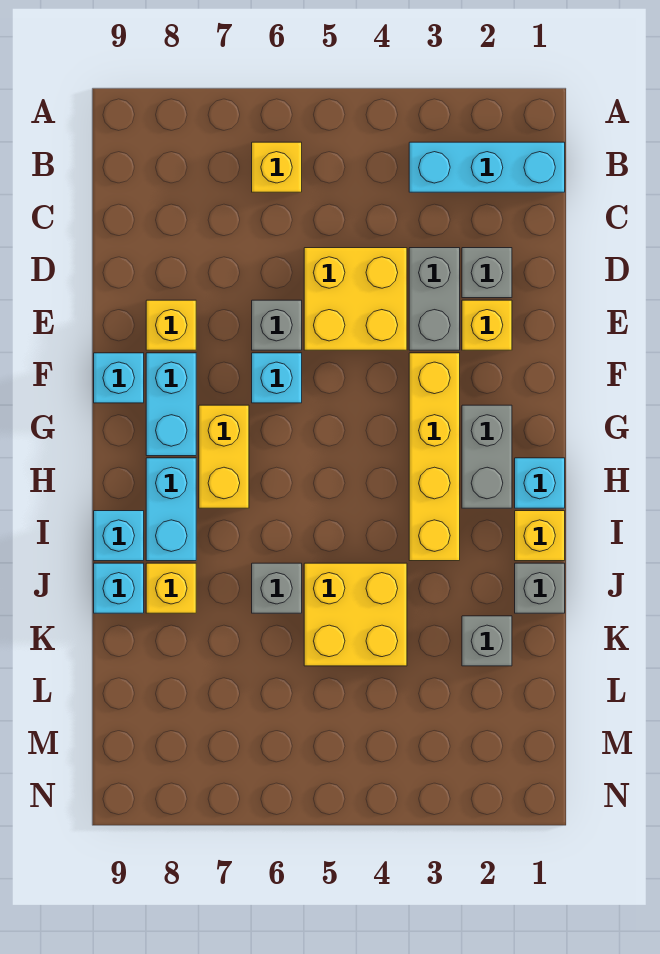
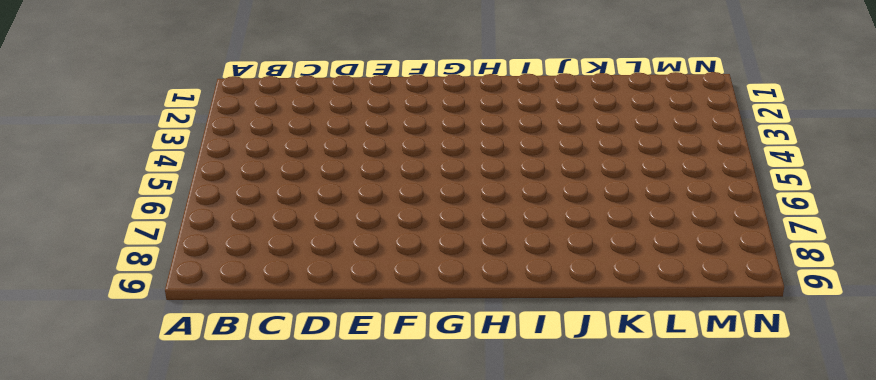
none -> cyan 1x3 brick [409,142,565,192]
none -> yellow 1x1 brick [252,142,302,192]
none -> grey 1x1 brick [462,248,512,298]

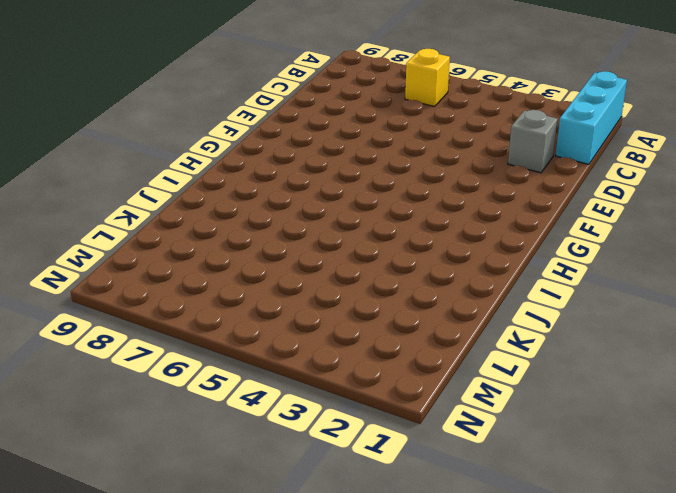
cyan 1x3 brick [556,71,627,164] -> cyan 1x3 brick turned to [409,142,565,192]
none -> grey 1x2 brick [409,248,460,350]
none -> yellow 2x2 brick [304,248,407,350]
none -> yellow 1x1 brick [462,300,512,350]

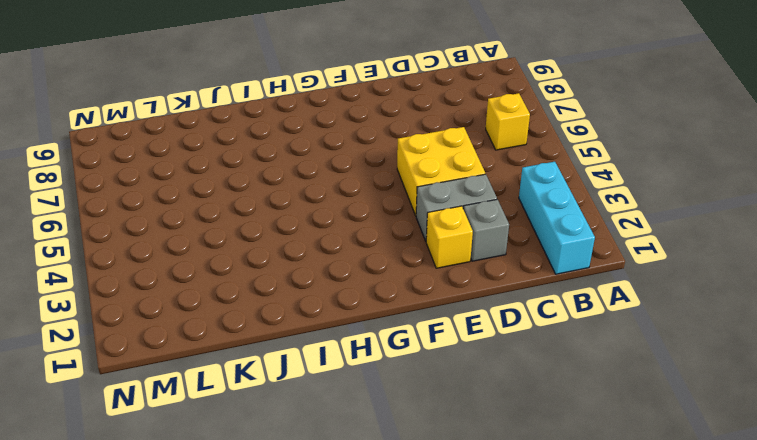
none -> grey 1x1 brick [252,300,302,350]
none -> yellow 1x1 brick [146,300,196,350]
none -> yellow 1x4 brick [409,353,460,561]

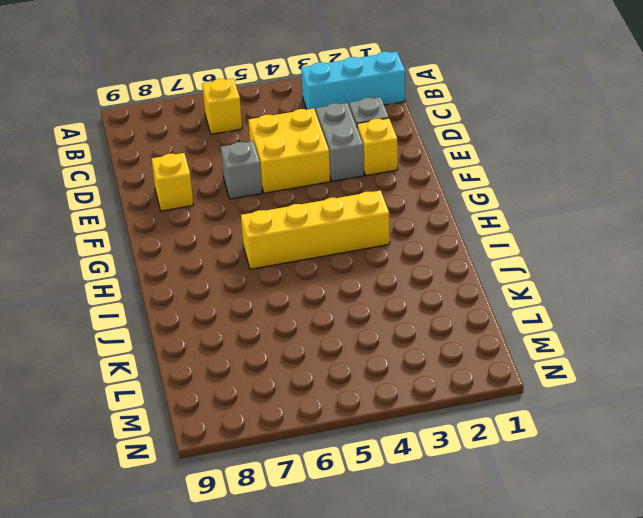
yellow 1x4 brick [241,190,390,269] -> yellow 1x4 brick turned to [409,353,460,561]
none -> cyan 1x1 brick [252,353,302,403]
none -> cyan 1x2 brick [146,353,196,456]
none -> cyan 1x1 brick [94,353,144,403]

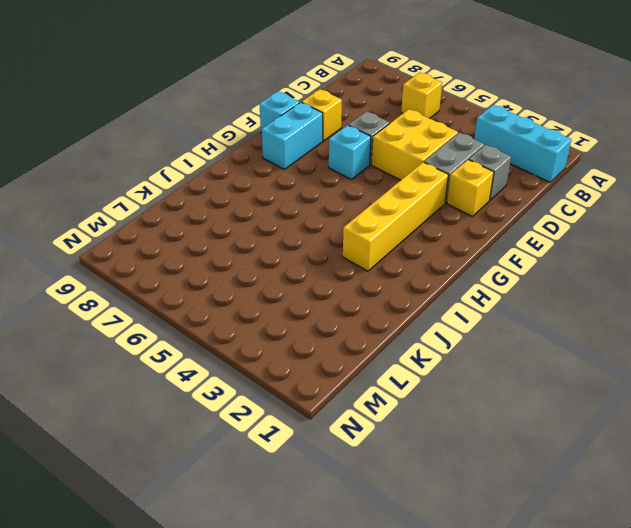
none -> grey 1x2 brick [462,405,512,508]
none -> yellow 1x2 brick [199,405,249,508]
none -> cyan 1x1 brick [515,458,565,508]

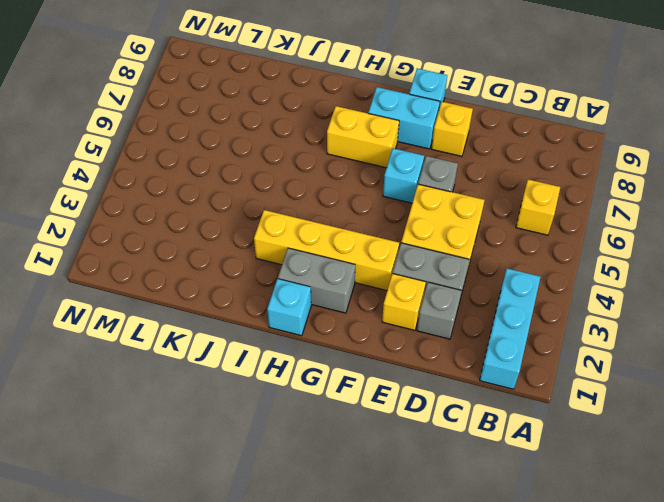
none -> cyan 1x2 brick [146,458,196,561]
none -> yellow 1x1 brick [515,511,565,561]
none -> cyan 1x1 brick [94,511,144,561]

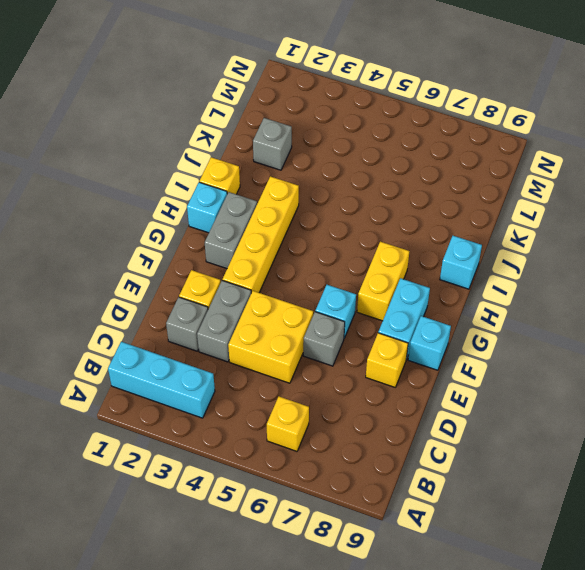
none -> cyan 1x2 brick [146,458,196,561]
none -> grey 1x1 brick [515,563,565,613]
none -> yellow 2x2 brick [304,563,407,666]

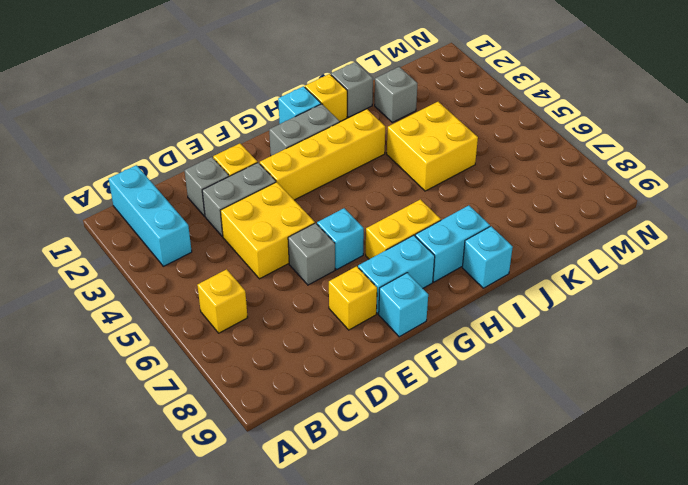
none -> grey 1x1 brick [252,563,302,613]
none -> yellow 1x1 brick [146,563,196,613]
none -> cyan 1x1 brick [94,563,144,613]

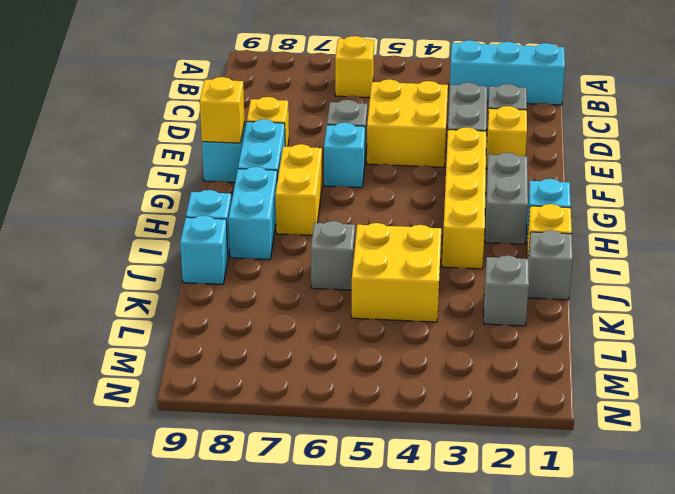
yellow 1x1 brick [200,77,245,143] -> yellow 1x1 brick moved to [146,563,196,613]

